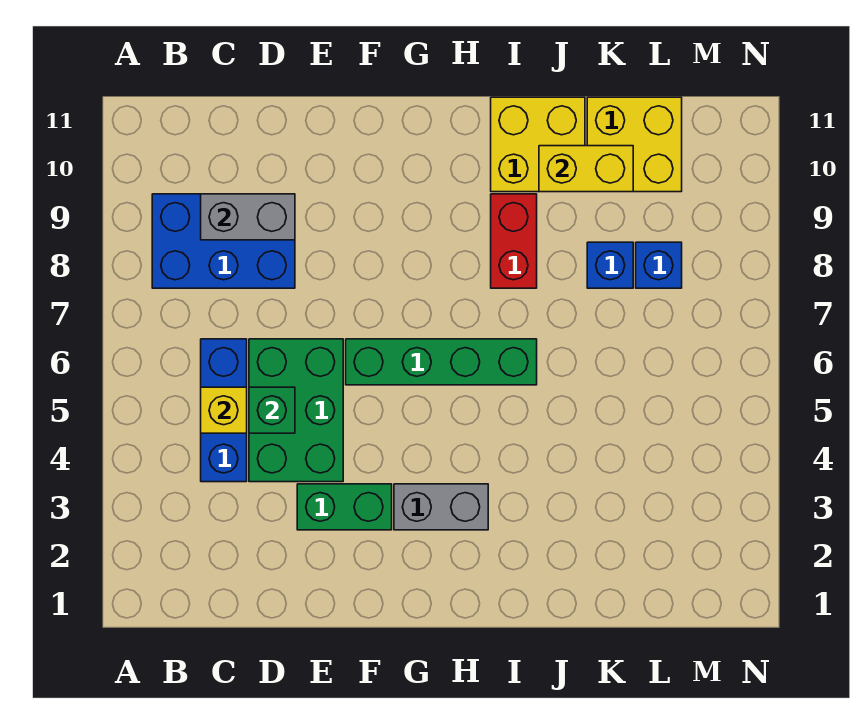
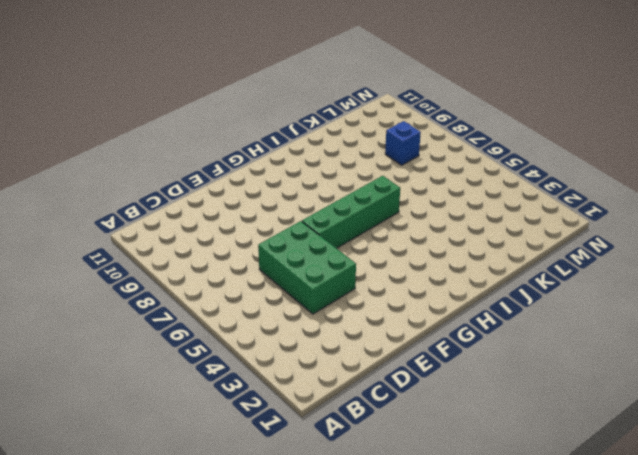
none -> blue 2x3 brick [152,194,295,288]
none -> blue 1x3 brick [201,339,247,482]
none -> green 1x2 brick [297,484,392,530]

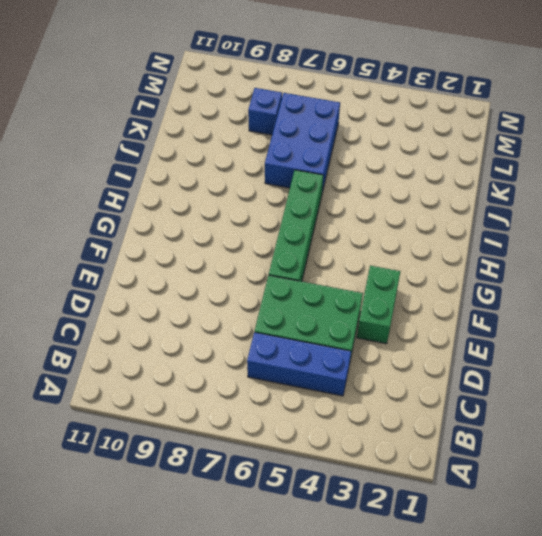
blue 2x3 brick [265,93,340,192] -> blue 2x3 brick moved to [152,194,295,288]
none -> grey 1x2 brick [394,484,488,530]
none -> red 1x2 brick [491,194,537,288]
none -> yellow 2x2 brick [491,97,585,192]

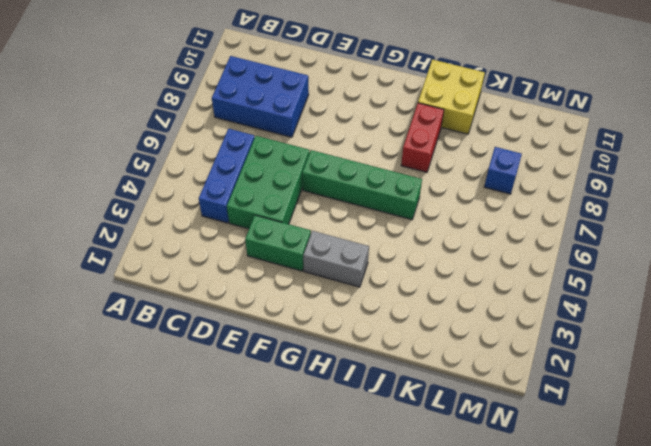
none -> blue 1x1 brick [587,242,633,288]
none -> yellow 2x2 brick [587,97,682,192]
none -> yellow 1x1 brick [201,387,247,433]

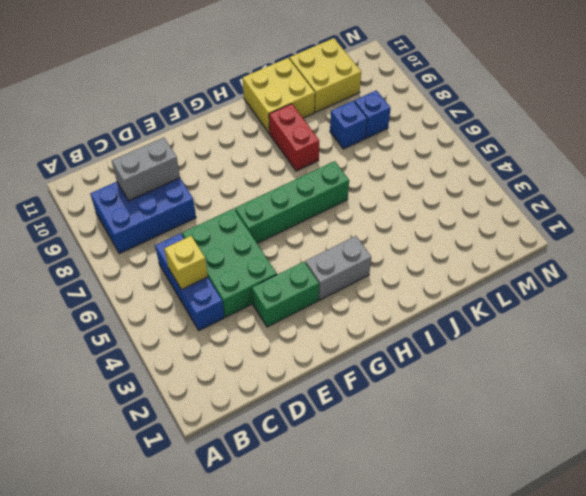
none -> green 1x1 brick [249,387,295,433]
none -> yellow 1x2 brick [539,146,633,192]

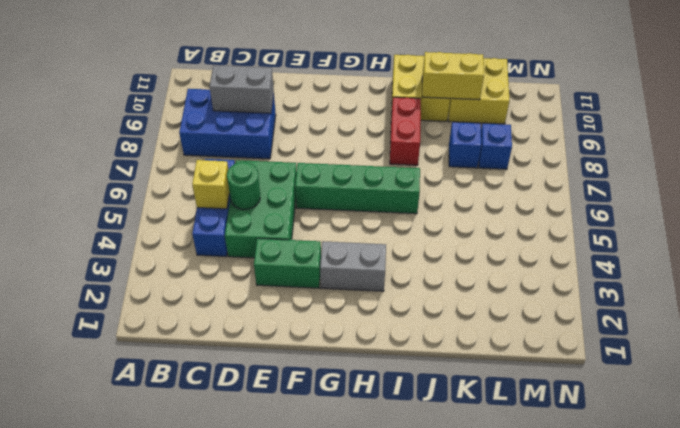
green 1x1 round brick [227,162,260,210] -> green 1x1 brick [249,387,295,433]

